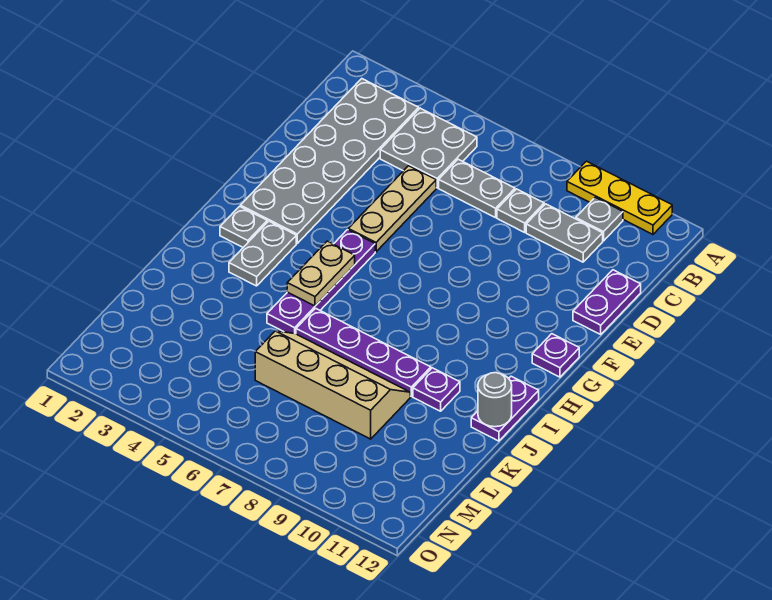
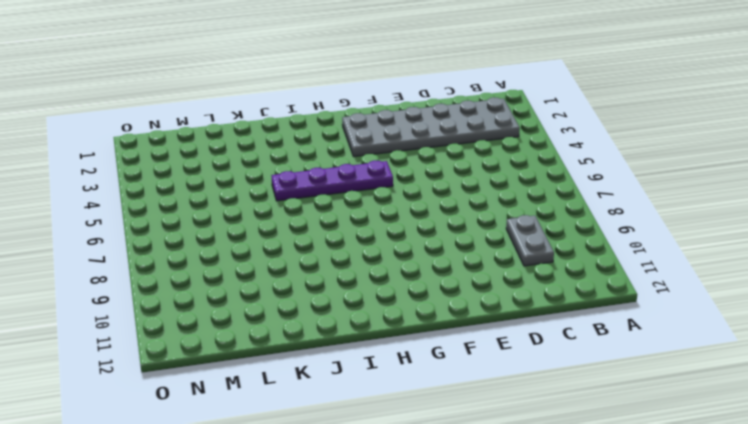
none -> yellow 1x3 plate [567,161,672,234]
none -> grey 2x2 plate [380,108,477,188]
none -> grey 1x1 plate [576,197,623,241]

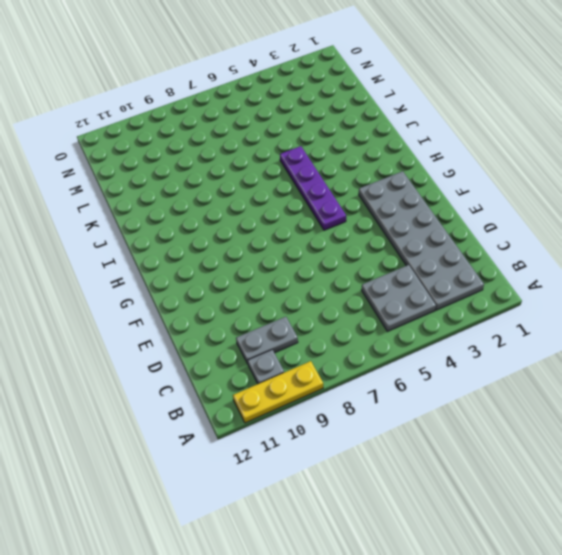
none -> grey 1x2 plate [439,159,515,218]
none -> grey 1x1 plate [497,189,544,232]
none -> tan 1x3 plate [348,166,436,252]

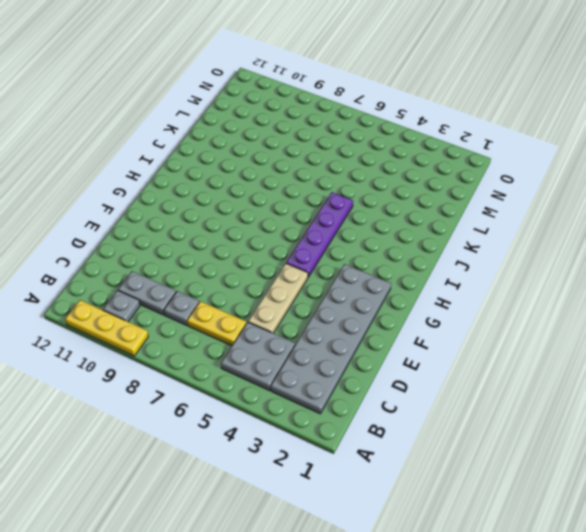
yellow 1x2 plate [187,301,247,346] -> grey 1x2 plate [439,159,515,218]
none -> purple 1x2 plate [573,270,641,334]
none -> purple 1x1 plate [532,334,579,377]
none -> grey 1x1 plate [220,206,267,247]

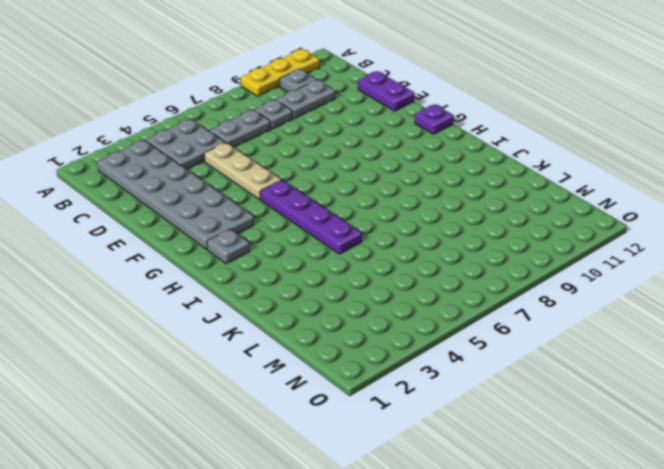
none -> grey 1x2 plate [229,221,296,286]
none -> purple 1x2 plate [471,376,539,441]
none -> purple 1x4 plate [296,308,431,396]

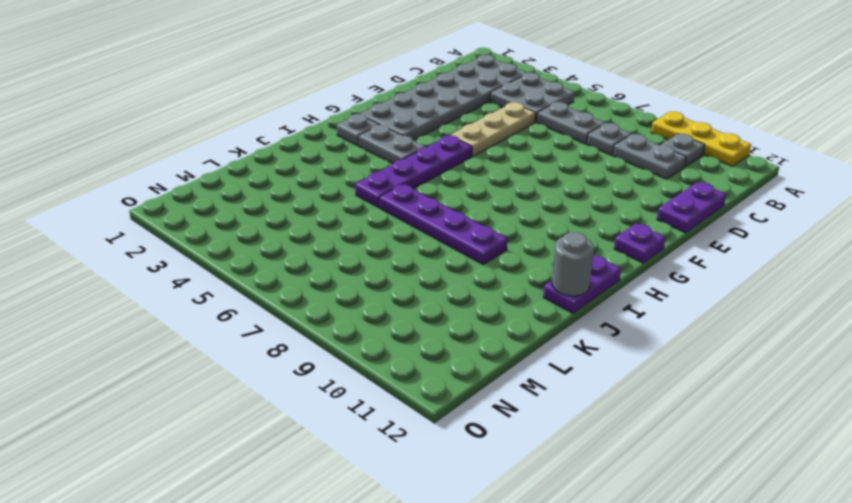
grey 1x2 plate [358,124,425,164] -> grey 1x2 plate turned to [229,221,296,286]
none -> purple 1x1 plate [413,368,460,411]
none -> tan 2x4 slope [255,331,410,439]
none -> tan 1x2 plate [287,241,355,306]

